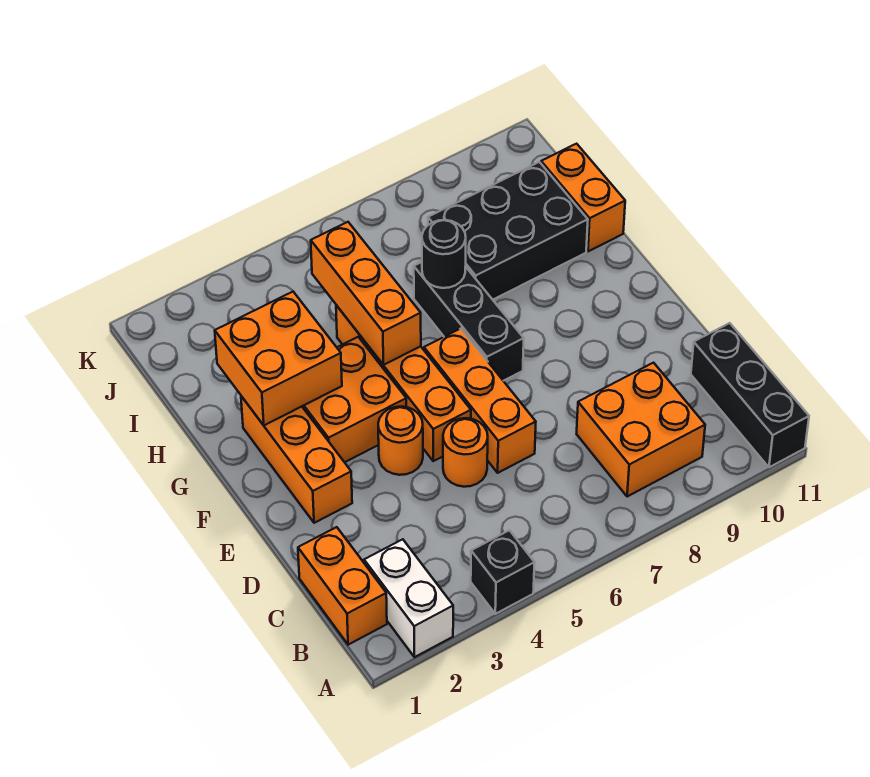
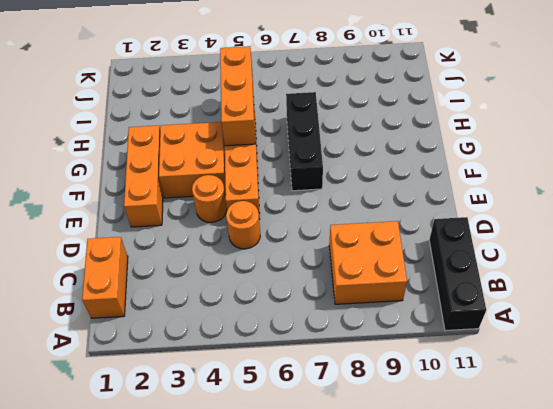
none -> white 1x2 brick [364,539,453,657]
none -> black 1x1 brick [471,530,535,614]
none -> orange 1x3 brick [424,329,536,473]

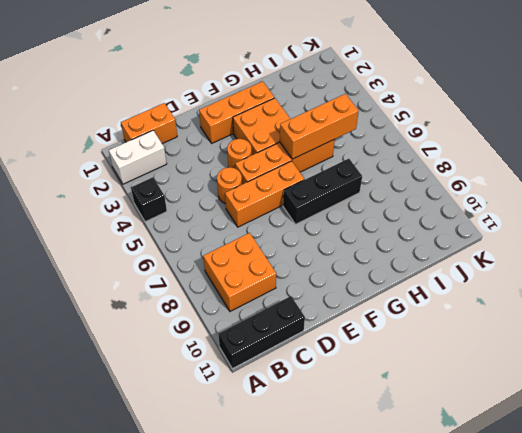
none -> black 2x3 brick [428,162,588,300]
none -> orange 1x2 brick [541,144,625,251]
none -> orange 2x2 brick [215,292,342,425]

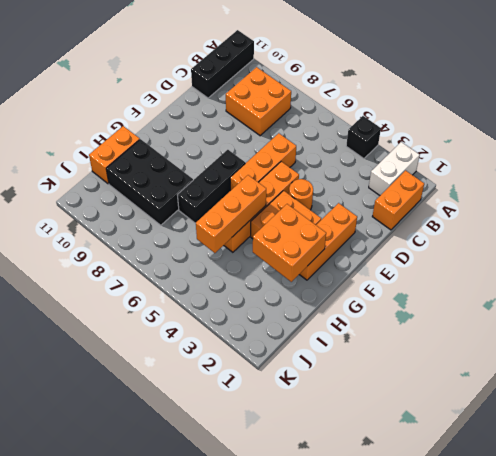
none -> orange 1x1 round brick [443,418,488,487]
none -> black 1x1 round brick [422,220,466,288]

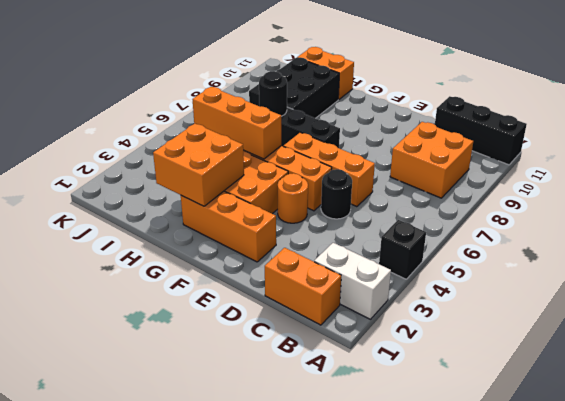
black 1x1 round brick [321,169,352,219] -> orange 1x1 round brick [443,418,488,487]

